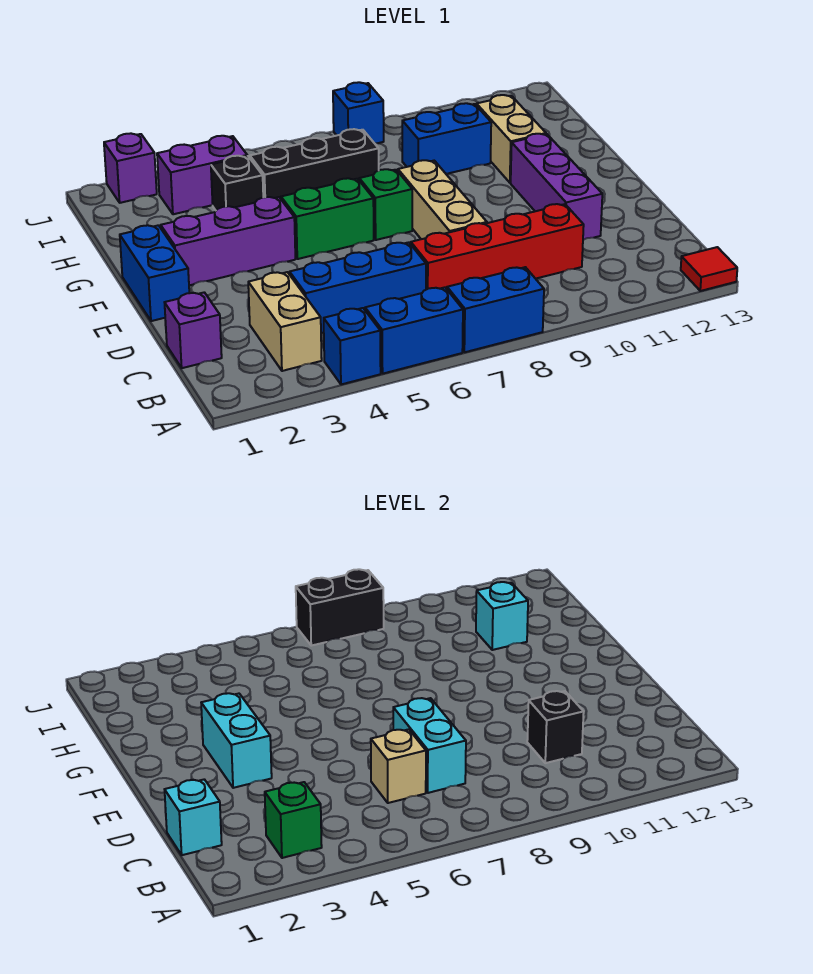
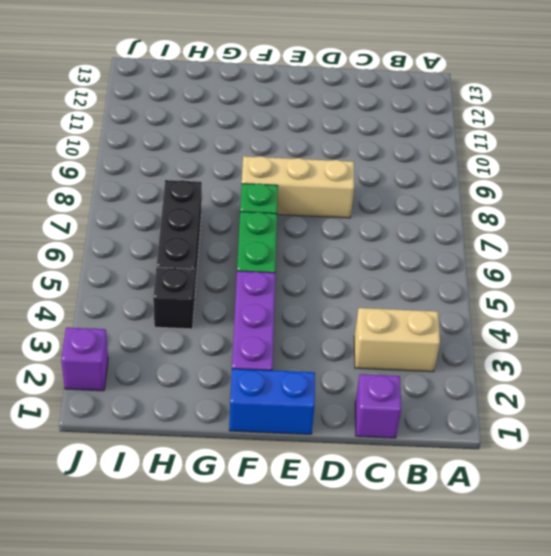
none -> blue 1x1 brick [324,308,381,384]
none -> blue 1x2 brick [365,287,463,374]
none -> blue 1x2 brick [447,267,544,352]

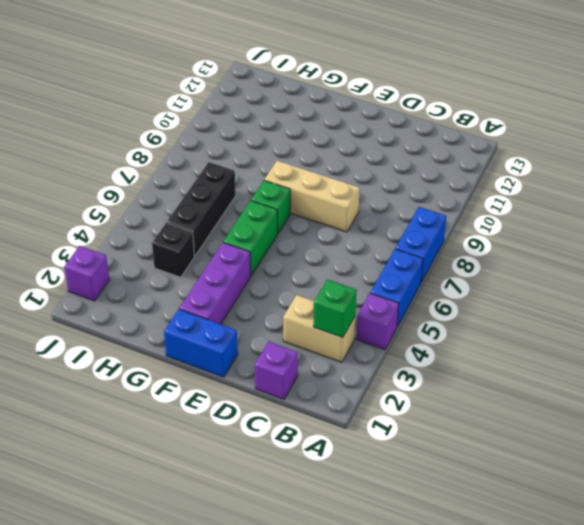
purple 1x1 brick [356,293,399,350] -> blue 1x1 brick [324,308,381,384]
none -> red 1x1 tile [681,247,737,291]
none -> blue 1x3 brick [290,242,426,333]
none -> red 1x4 brick [411,204,584,290]

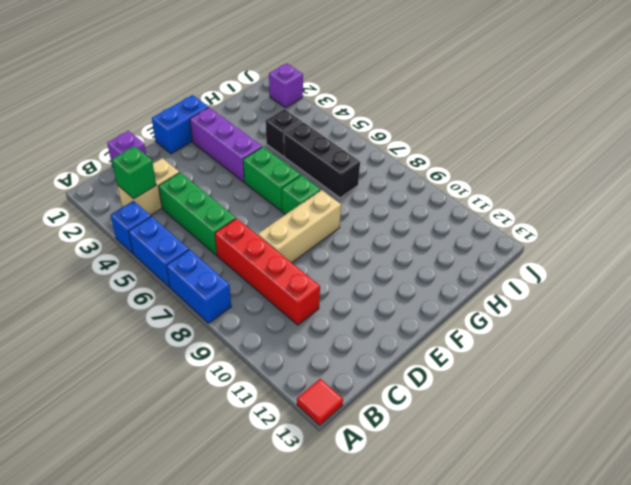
green 1x3 brick [158,173,236,255] -> blue 1x3 brick [290,242,426,333]
none -> purple 1x3 brick [511,134,602,240]
none -> tan 1x2 brick [476,95,546,183]
none -> blue 1x2 brick [402,103,491,174]

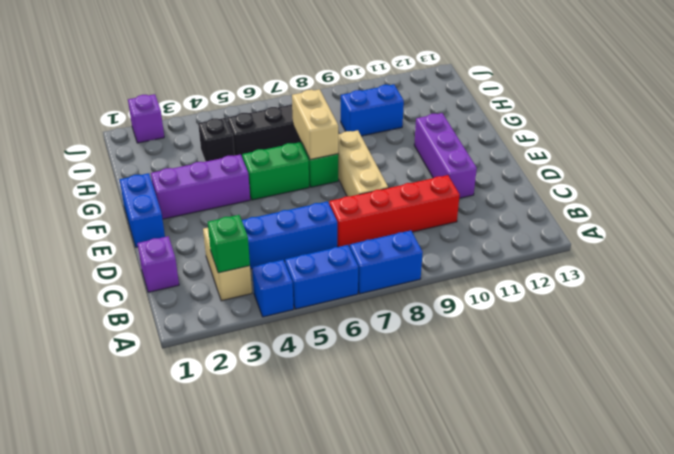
tan 1x2 brick [292,89,338,160] -> tan 1x2 brick moved to [476,95,546,183]
none -> red 1x1 tile [681,247,737,291]
none -> purple 1x2 brick [157,136,247,214]
none -> blue 1x1 brick [333,82,384,143]

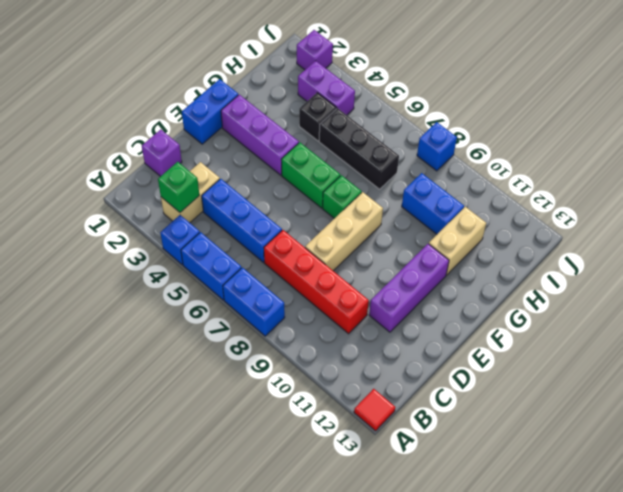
none -> cyan 1x1 brick [165,779,222,855]
none -> tan 1x1 brick [371,729,426,803]
none -> cyan 1x2 brick [393,698,466,793]

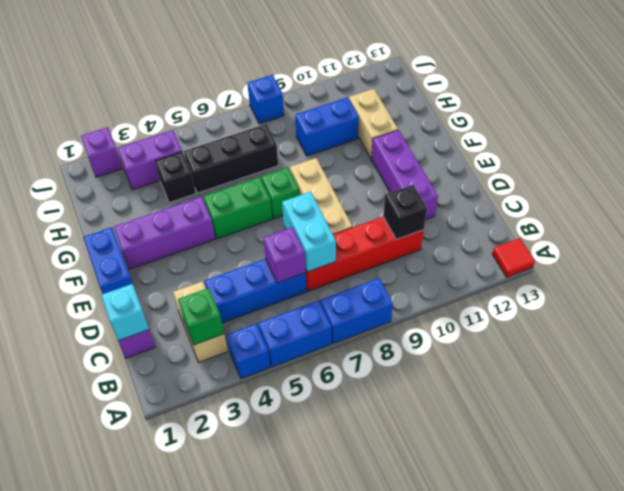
purple 1x1 brick [263,227,306,283] -> tan 1x1 brick [371,729,426,803]
none -> cyan 1x2 brick [201,693,272,788]
none -> cyan 1x1 brick [476,582,528,650]
none -> black 1x2 brick [296,569,384,646]

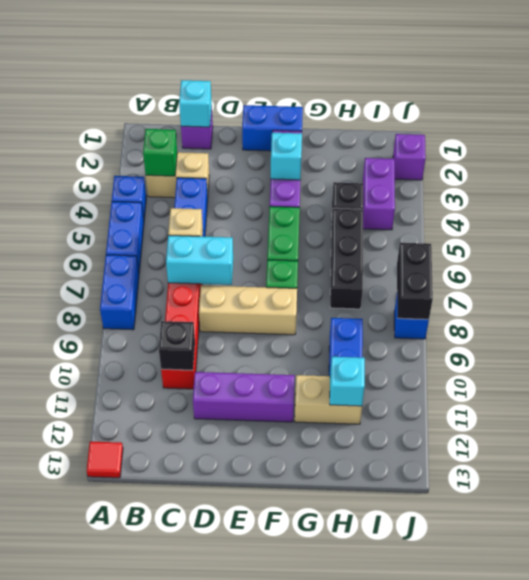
cyan 1x1 brick [271,133,302,180] -> cyan 1x2 brick [201,693,272,788]

